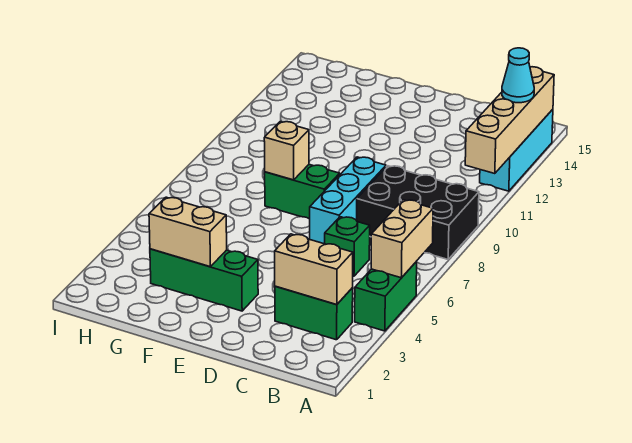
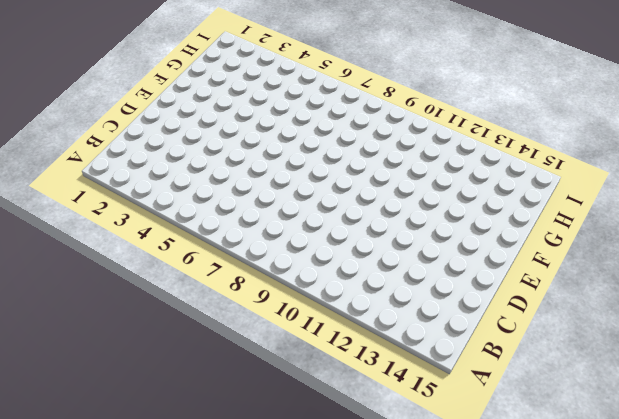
none -> green 1x2 brick [355,262,417,331]
none -> black 2x3 brick [357,166,479,259]
none -> cyan 1x3 brick [480,109,553,191]

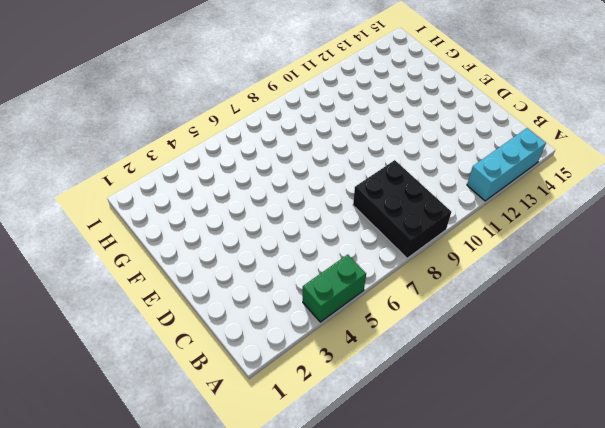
none -> green 1x2 brick [275,286,353,340]
none -> green 1x1 brick [325,217,370,276]
none -> cyan 1x3 brick [310,157,386,244]

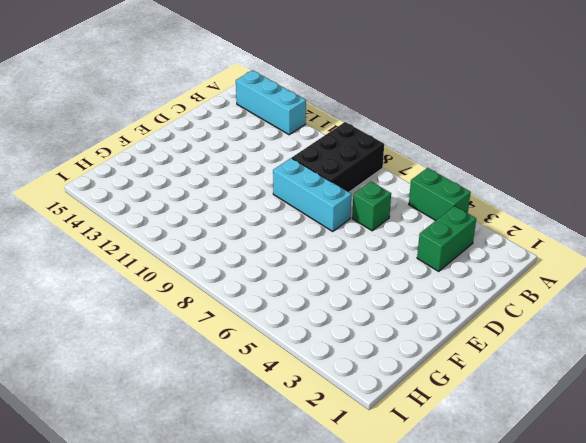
none -> green 1x3 brick [150,249,258,311]
none -> green 1x2 brick [265,165,340,219]
none -> tan 1x2 brick [371,200,433,278]

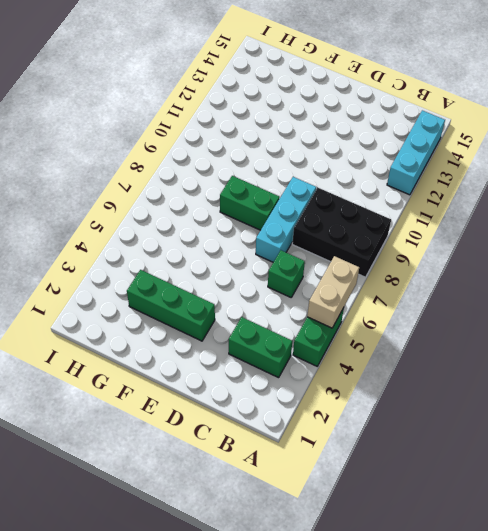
none -> tan 1x4 brick [465,67,554,174]
none -> tan 1x2 brick [275,234,353,305]
none -> tan 1x2 brick [149,197,227,267]

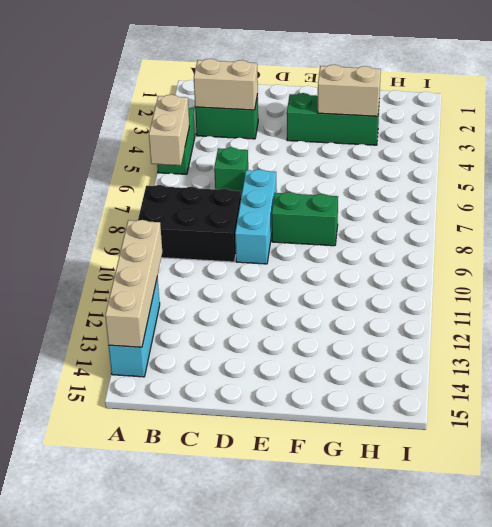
none -> tan 1x1 brick [264,122,309,180]
none -> cyan 1x1 cone [502,48,534,103]

